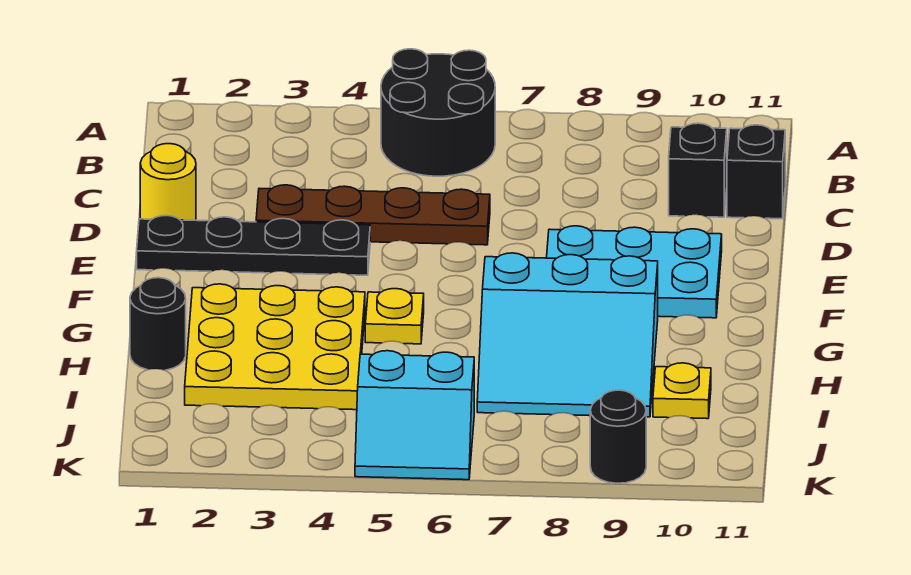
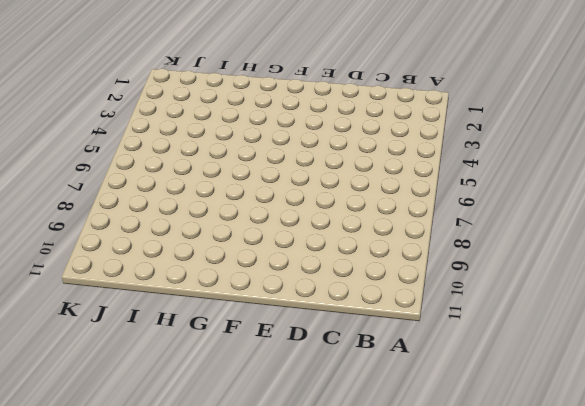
none -> black 2x2 round brick [381,49,495,176]
none -> black 1x1 brick [669,123,727,217]
none -> black 1x1 brick [727,125,785,219]

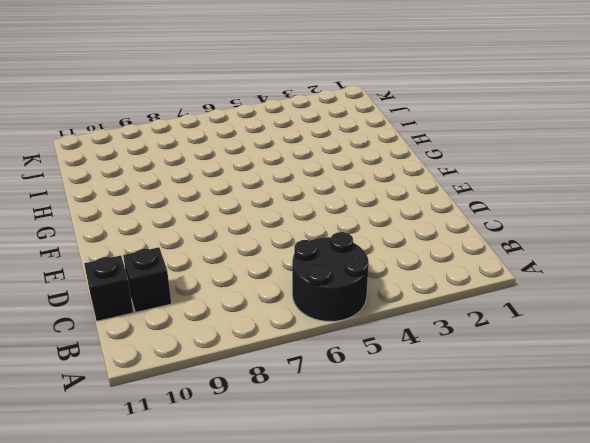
none -> yellow 1x1 round brick [140,144,196,220]
none -> brown 1x4 plate [256,185,490,245]
none -> black 1x4 plate [137,215,370,275]

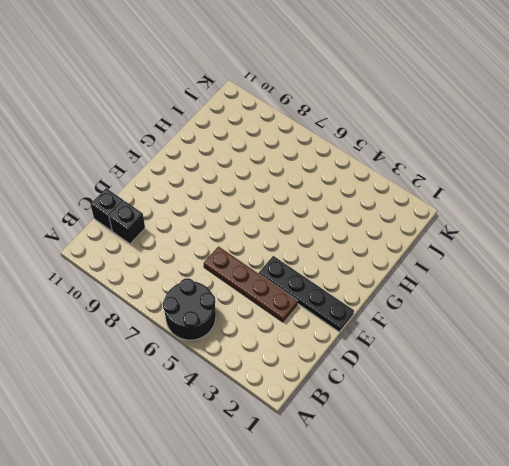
none -> yellow 1x1 round brick [140,144,196,220]
none -> cyan 2x3 plate [547,226,722,318]
none -> yellow 3x3 plate [185,284,365,410]

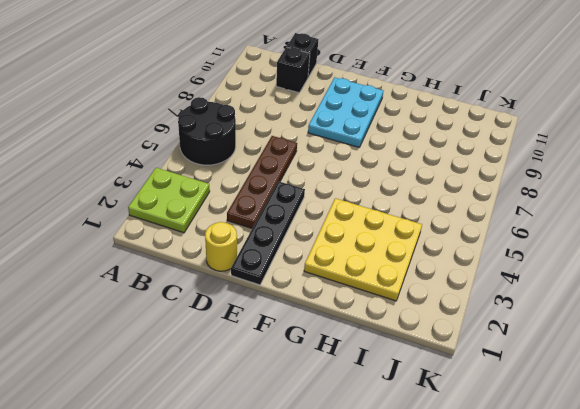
lime 2x2 plate [128,168,210,233] -> none
none -> yellow 1x1 plate [365,289,424,344]
none -> cyan 3x3 slope [477,253,658,417]
none -> black 1x1 round brick [130,278,186,370]

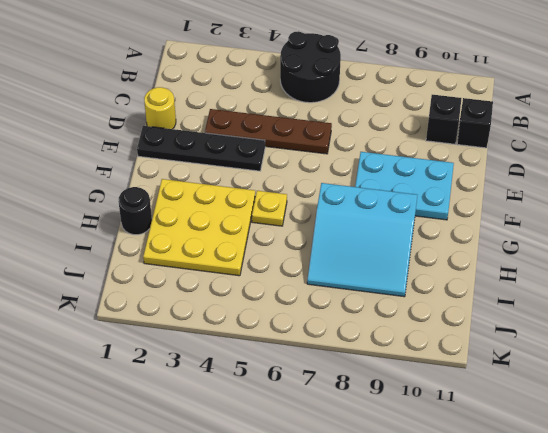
none -> yellow 1x1 plate [653,363,711,419]
none -> cyan 2x2 slope [355,351,474,480]
none -> black 1x1 round brick [590,390,646,483]

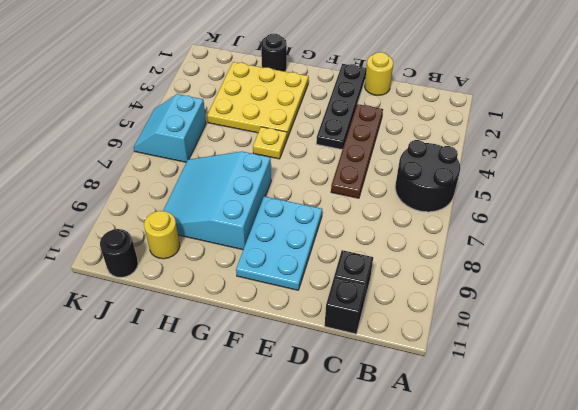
yellow 1x1 round brick [144,211,180,259] -> yellow 1x1 plate [653,363,711,419]
black 1x1 round brick [100,229,138,277] -> black 1x1 round brick moved to [590,390,646,483]

